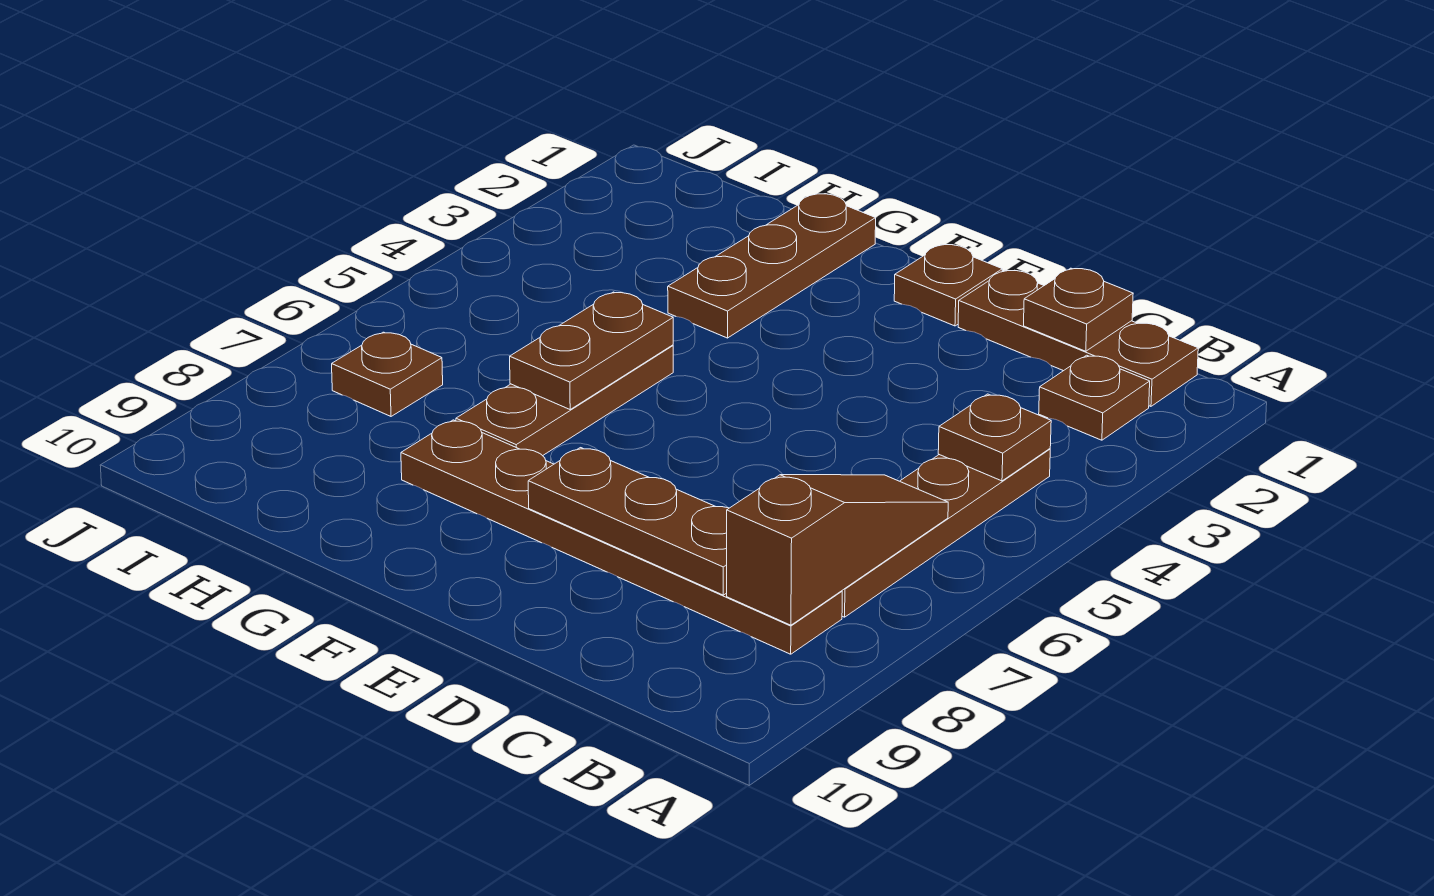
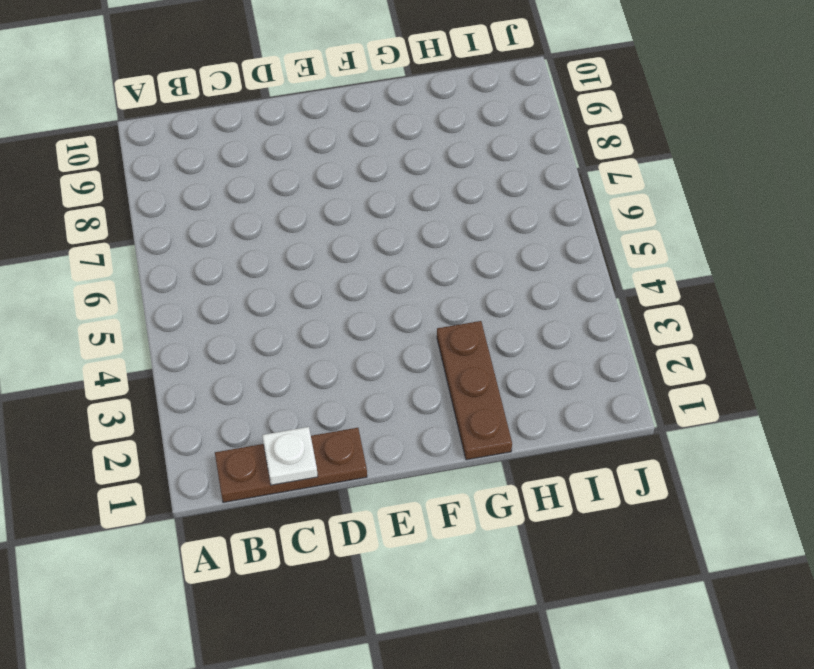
white 1x1 plate [262,427,318,485] -> brown 1x1 plate [1024,268,1133,351]
none -> brown 1x1 plate [1039,355,1150,440]
none -> brown 1x4 plate [842,449,1050,617]
none -> brown 1x6 plate [401,420,842,654]

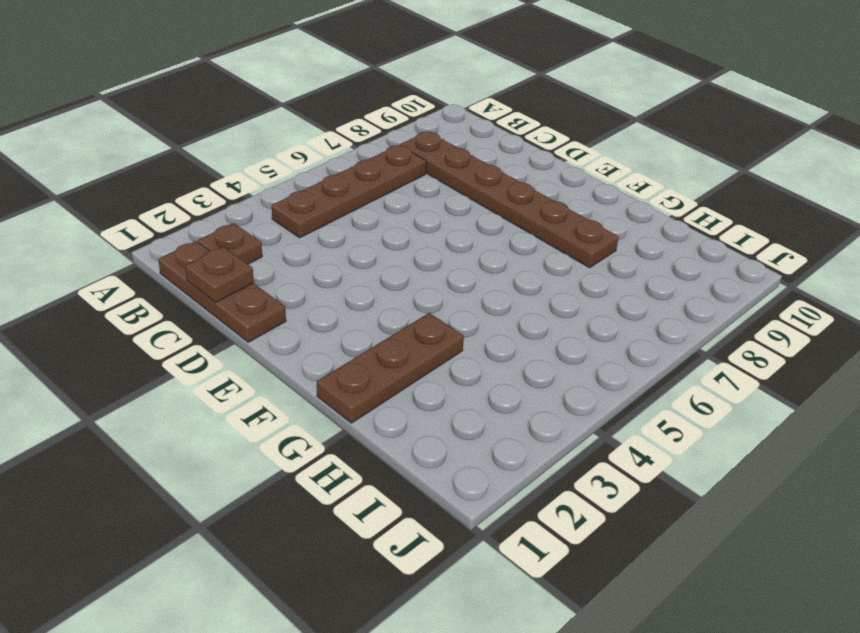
none -> brown 1x1 plate [894,244,1002,326]
none -> brown 1x3 plate [456,345,673,456]
none -> brown 1x1 plate [332,332,443,416]

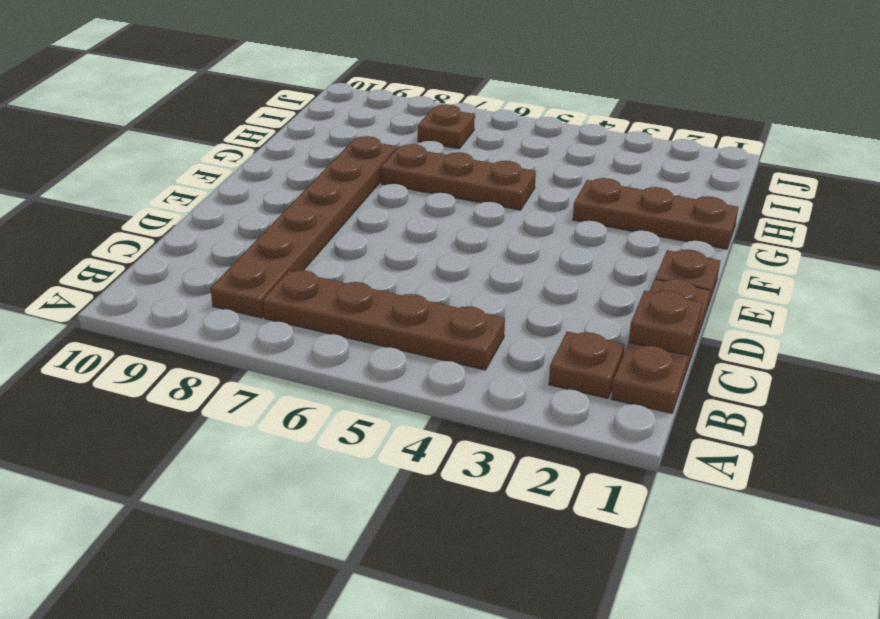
none -> brown 1x1 plate [938,394,1051,481]
none -> brown 1x3 slope [727,475,948,625]
none -> brown 1x3 plate [528,448,729,595]

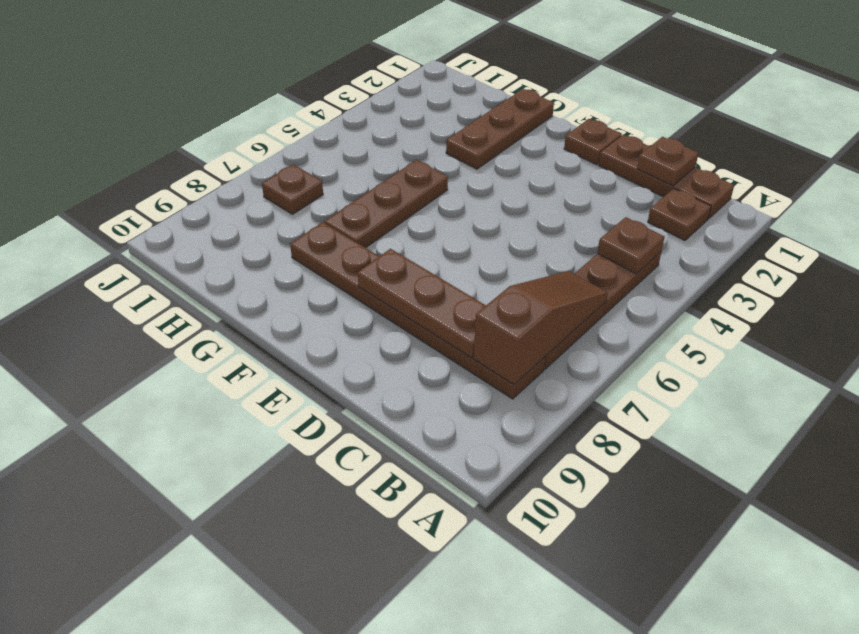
none -> brown 1x2 plate [510,292,673,409]

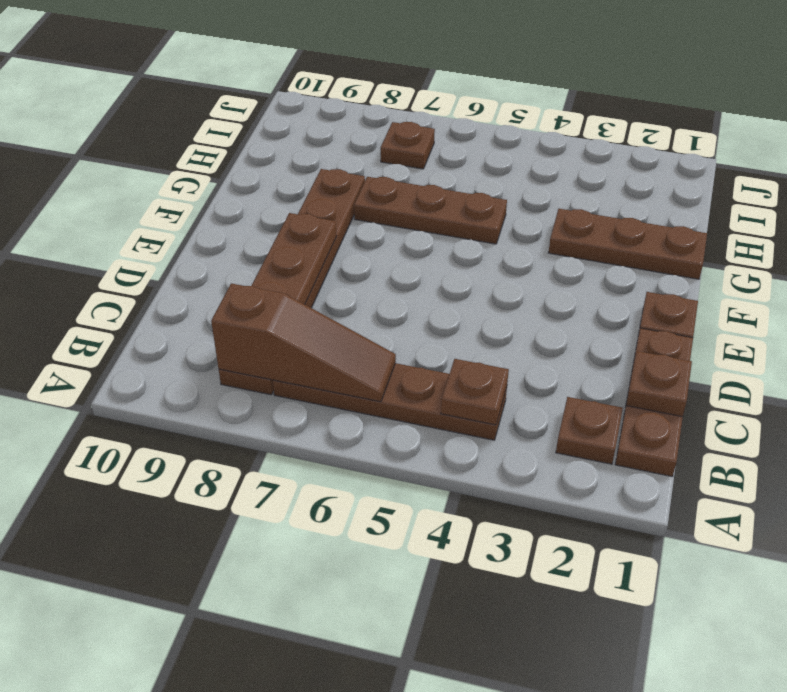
none -> brown 1x2 plate [510,292,673,409]

